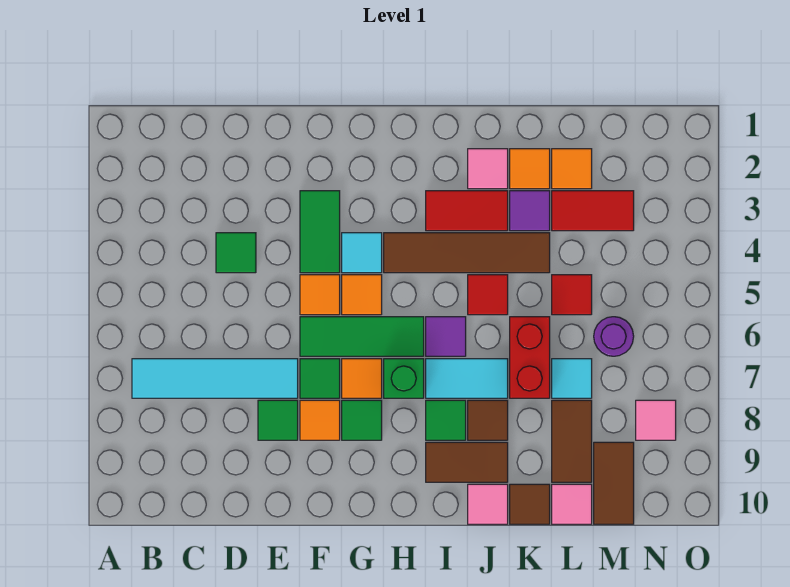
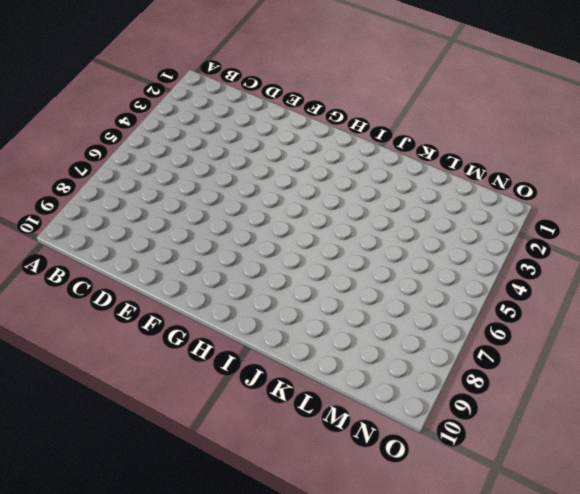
none -> cyan 1x4 tile [132,359,298,398]
none -> green 1x1 tile [216,233,256,273]
none -> green 1x1 tile [258,400,298,440]
none -> green 1x2 tile [300,191,340,273]

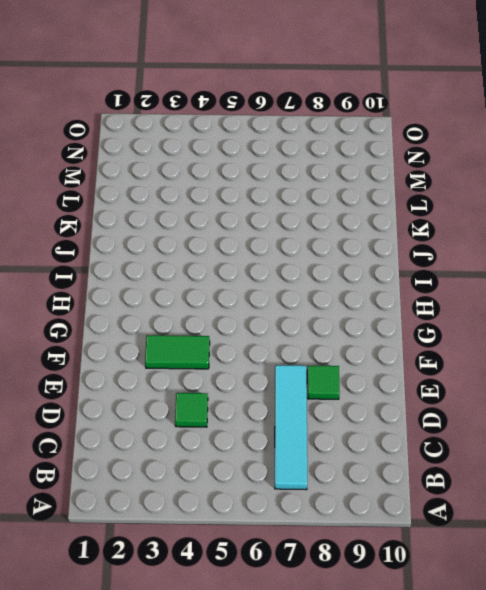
none -> orange 1x1 tile [300,275,340,315]
none -> green 1x3 tile [300,317,424,356]
none -> green 1x1 tile [300,359,340,398]
none -> orange 1x1 tile [300,400,340,440]

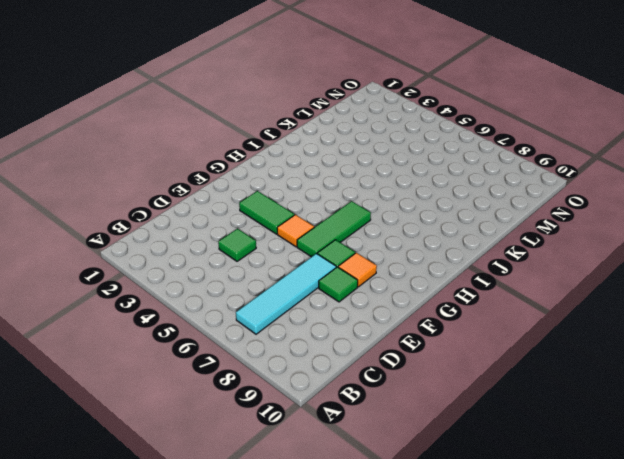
none -> cyan 1x1 tile [342,233,382,273]
none -> orange 1x1 tile [342,275,382,315]
none -> orange 1x1 tile [342,359,382,398]
none -> green 1x1 tile [342,400,382,440]

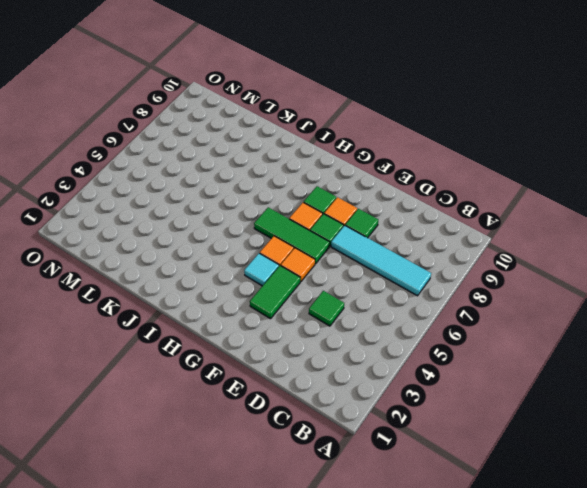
none -> brown 1x4 tile [384,233,550,273]
none -> green 1x1 brick [384,359,424,398]
none -> red 1x2 tile [426,191,508,231]
none -> purple 1x1 tile [426,317,466,356]

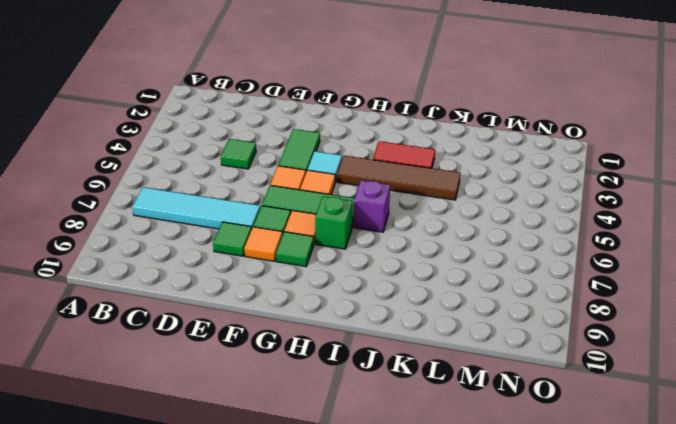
purple 1x1 brick [354,180,390,232] -> purple 1x1 tile [426,317,466,356]
none -> cyan 1x2 tile [426,359,508,398]
none -> green 1x1 tile [426,400,466,440]
none -> brown 1x2 tile [426,442,508,482]
none -> pink 1x1 tile [468,149,508,189]

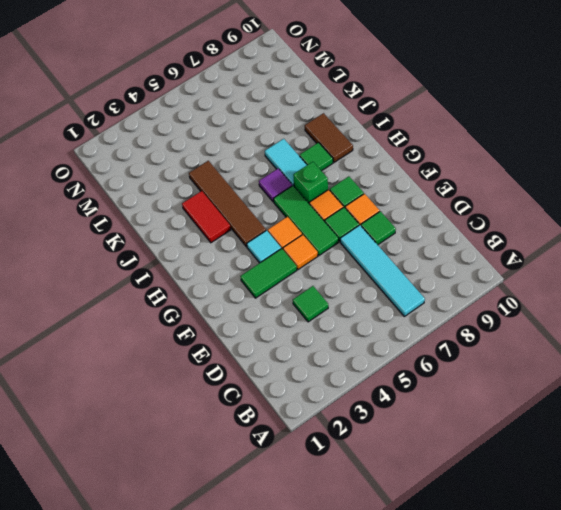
none -> pink 1x1 tile [468,149,508,189]
none -> red 1x1 tile [468,275,508,315]
none -> brown 1x1 tile [468,400,508,440]
none -> pink 1x1 tile [468,484,508,524]

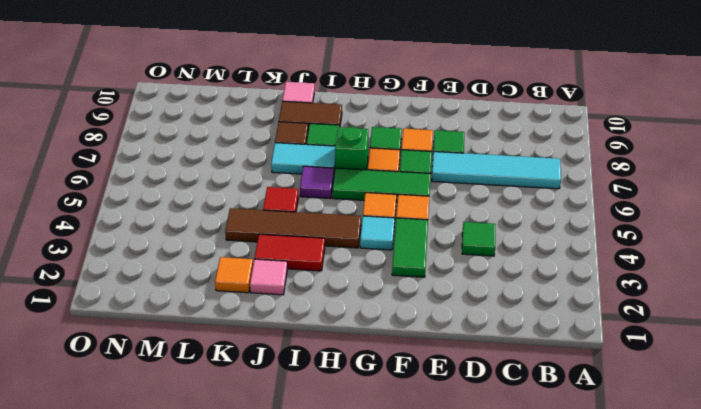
none -> purple 1x1 tile [510,191,550,231]
none -> red 1x2 brick [510,317,550,398]
none -> brown 1x1 tile [510,484,550,524]
none -> orange 1x1 tile [552,149,592,189]

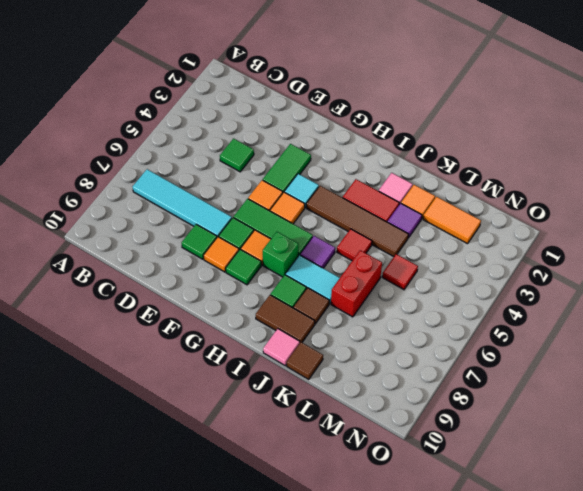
orange 1x2 tile [423,197,481,244] -> orange 1x1 tile [552,149,592,189]
none -> red 1x2 tile [552,191,634,231]
none -> cyan 1x1 tile [552,359,592,398]
none -> brown 1x2 tile [552,400,592,482]
none -> pink 1x1 tile [552,484,592,524]

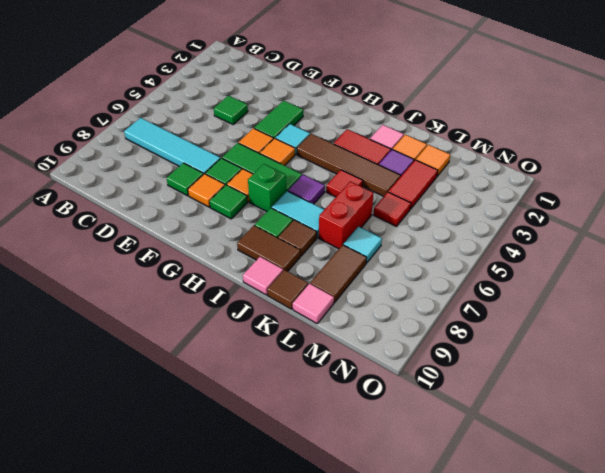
red 1x2 tile [388,160,438,209] -> red 1x2 tile turned to [552,191,634,231]
none -> purple 1x1 round brick [594,317,634,356]
none -> brown 1x2 tile [594,442,634,524]
none -> pink 1x1 tile [636,400,676,440]

